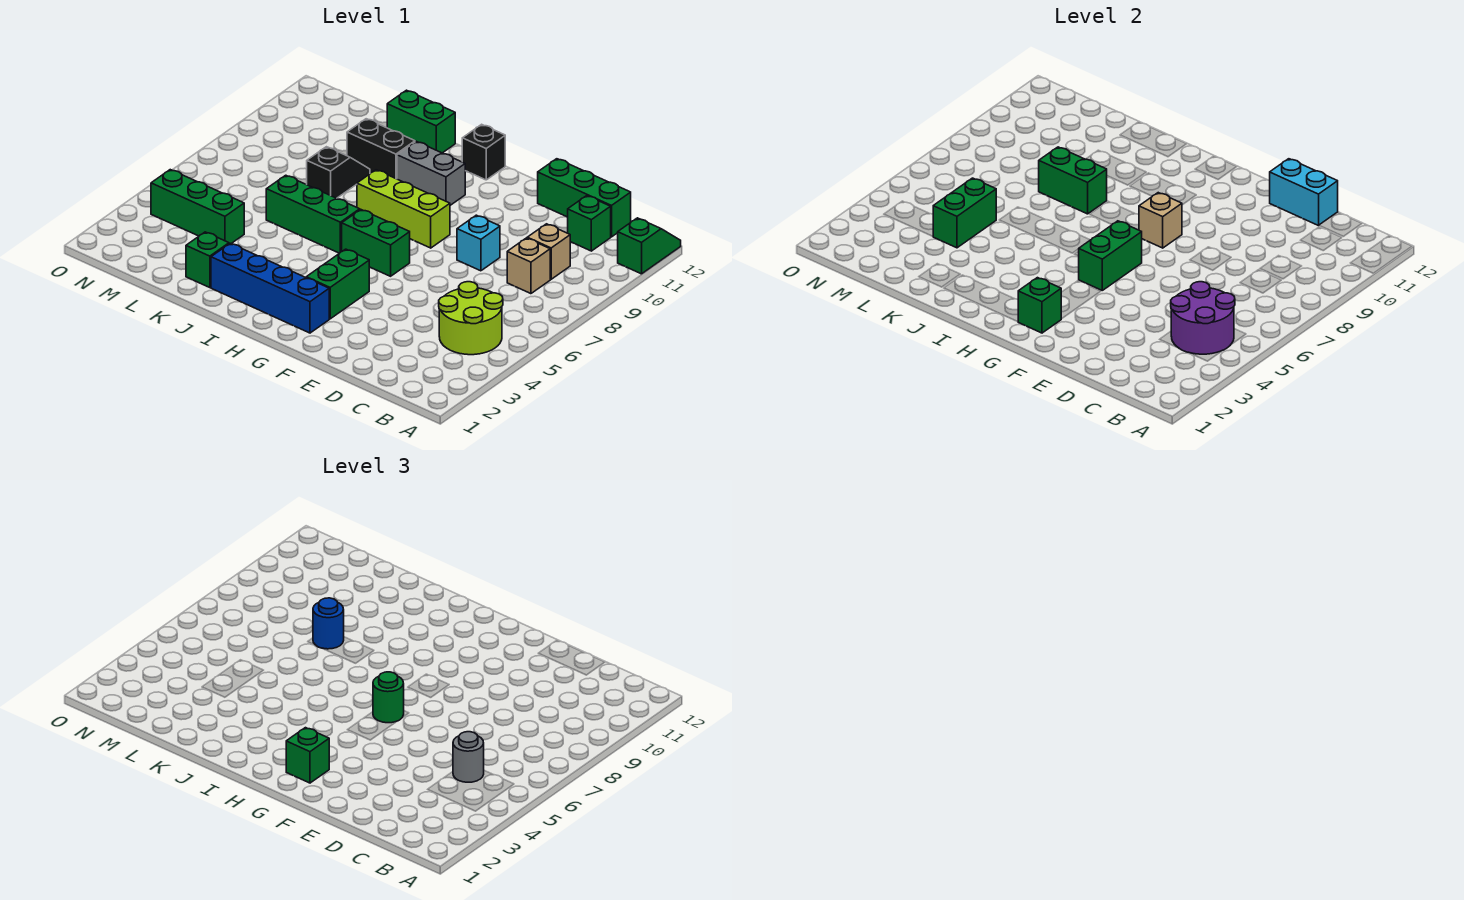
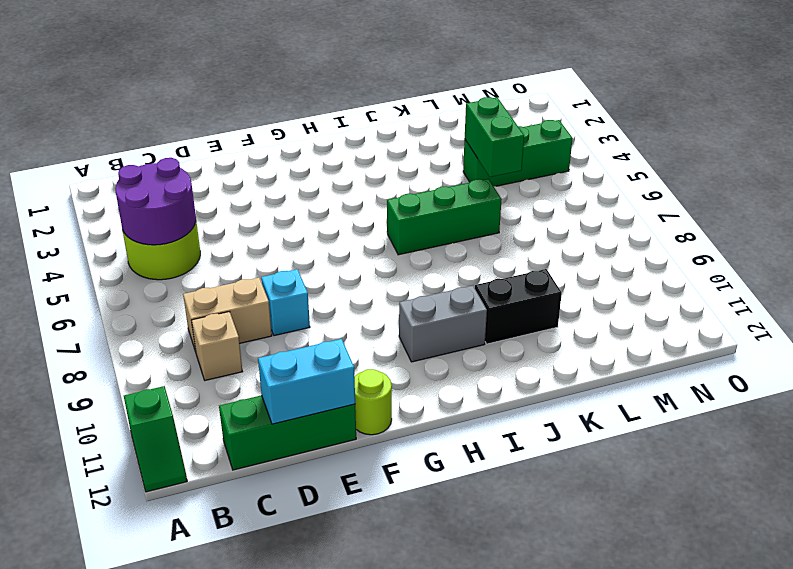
tan 1x2 brick [183,278,272,352] -> tan 1x1 brick [507,238,550,294]
lime 1x1 round brick [354,369,392,435] -> none
none -> green 1x1 brick [568,196,611,251]
none -> blue 1x4 brick [211,243,329,333]
none -> green 1x2 brick [306,249,369,319]
none -> green 1x2 brick [342,210,410,276]

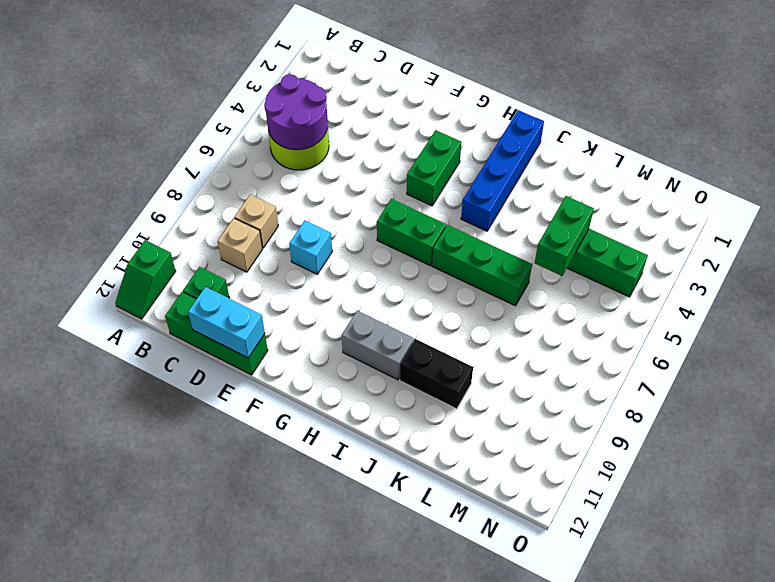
blue 1x4 brick [461,110,544,231] -> blue 1x4 brick turned to [211,243,329,333]
none -> lime 1x3 brick [357,170,450,248]
none -> black 1x1 brick [462,124,505,180]
none -> green 1x2 brick [387,90,455,153]
none -> green 1x1 brick [186,232,229,288]

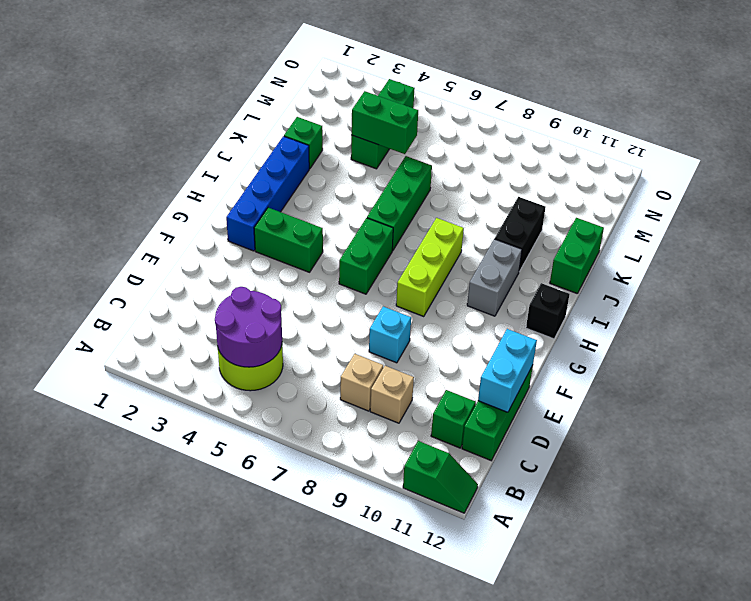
none -> black 1x2 slope [306,147,370,198]
none -> green 1x1 brick [1018,278,1061,333]
none -> green 1x2 brick [1079,221,1142,290]
none -> tan 1x1 brick [1139,193,1182,248]

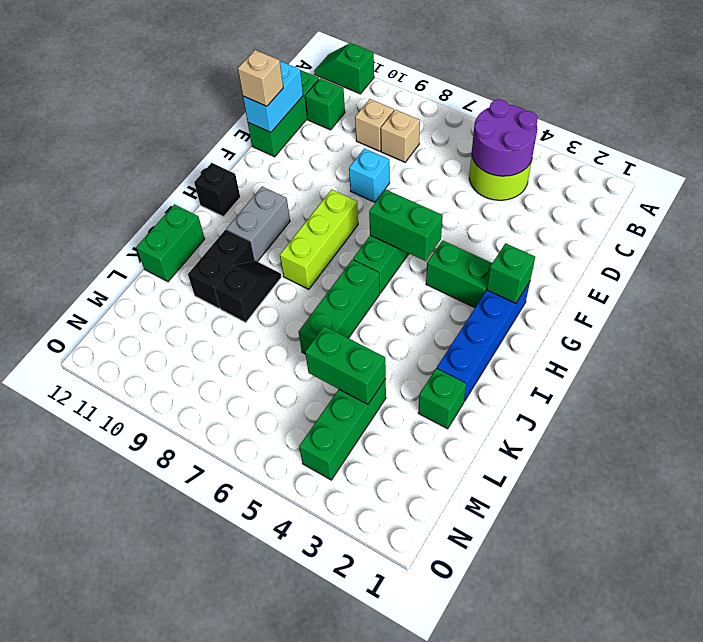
tan 1x1 brick [238,50,283,106] -> tan 1x1 brick moved to [1139,193,1182,248]
black 1x2 slope [215,261,281,322] -> black 1x2 slope turned to [306,147,370,198]
none -> green 1x2 brick [1039,147,1107,214]
none -> grey 1x1 round brick [453,732,484,782]
none -> green 1x1 brick [286,728,329,783]
none -> green 1x1 round brick [373,672,404,723]

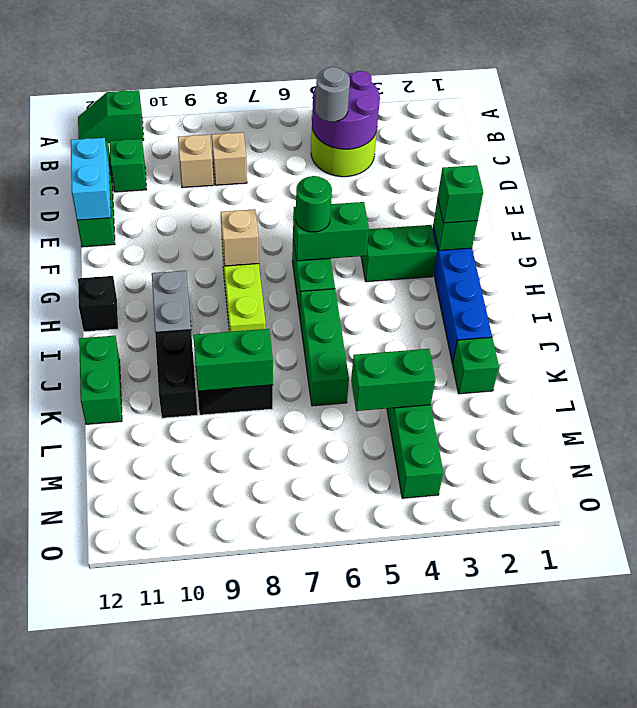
green 1x2 brick [193,329,273,391] -> green 1x2 brick turned to [1039,147,1107,214]
none -> cyan 1x1 brick [457,215,500,271]
none -> blue 1x1 round brick [313,598,344,649]

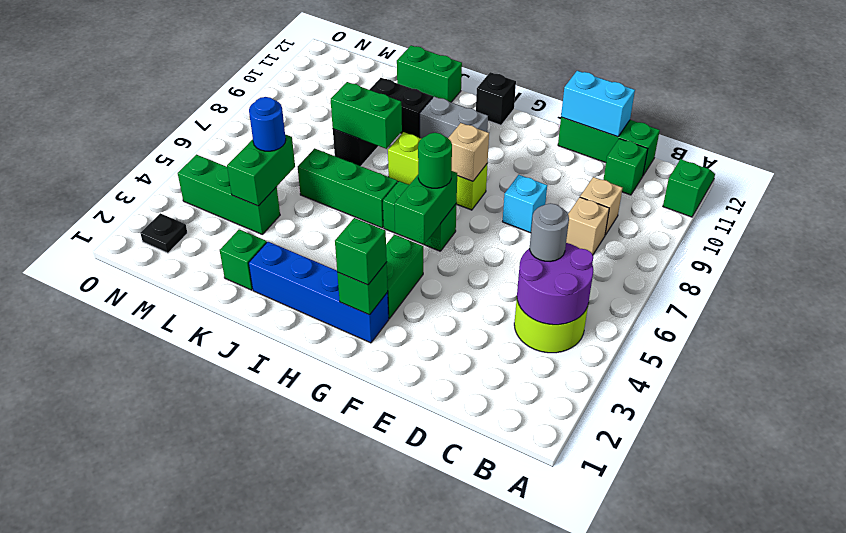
blue 1x1 round brick [249,97,286,151] -> blue 1x1 round brick moved to [313,598,344,649]
black 1x1 plate [140,213,187,253] -> none

